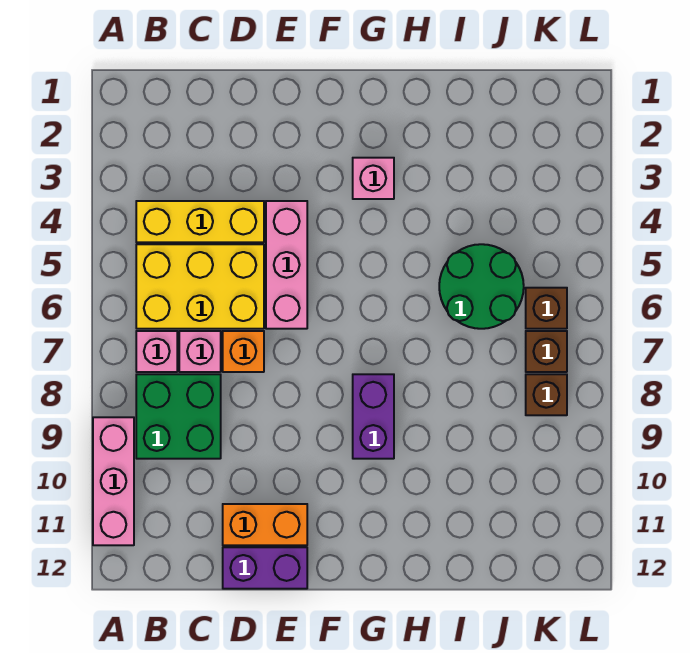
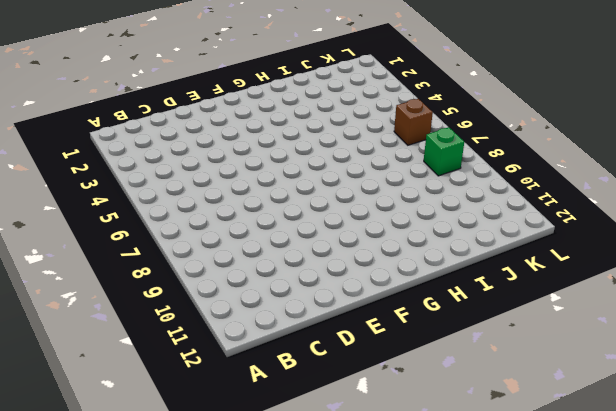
green 1x1 brick [424,127,464,176] -> brown 1x1 brick [526,374,567,415]
none -> pink 1x3 brick [93,417,134,545]
none -> yellow 1x3 brick [136,201,264,242]
none -> yellow 2x3 brick [136,244,264,329]

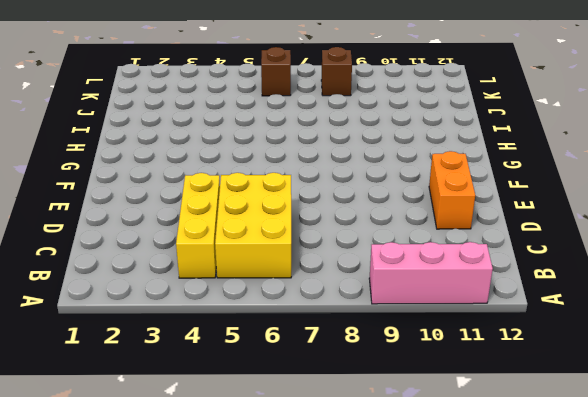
none -> pink 1x1 brick [136,331,177,372]
none -> green 2x2 brick [136,374,221,459]
none -> pink 1x1 brick [179,331,221,372]

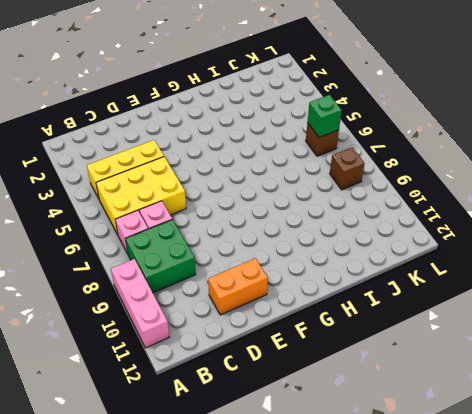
green 1x1 brick [308,95,342,137] -> none
none -> orange 1x1 brick [223,331,264,372]
none -> purple 1x2 brick [223,547,307,589]
none -> pink 1x3 brick [266,201,307,329]

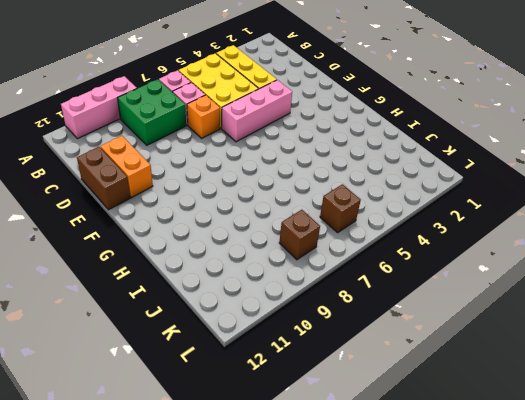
brown 1x2 brick [77,147,130,210] -> purple 1x2 brick [223,547,307,589]
none -> pink 1x1 brick [353,158,394,199]
none -> purple 1x2 brick [353,374,394,459]
none -> green 2x2 round brick [439,244,524,329]

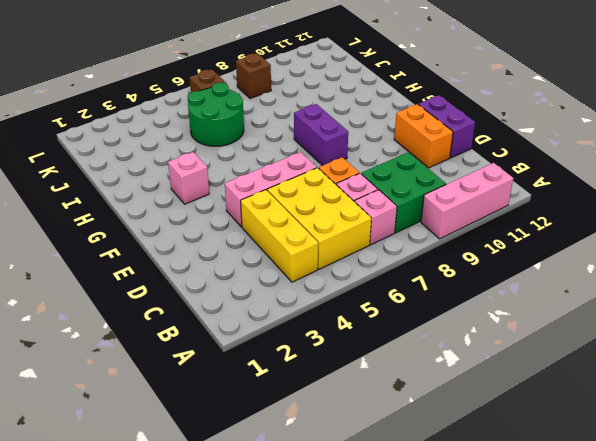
purple 1x2 brick [294,104,348,166] -> purple 1x2 brick turned to [353,374,394,459]
none -> brown 1x1 brick [526,331,567,372]

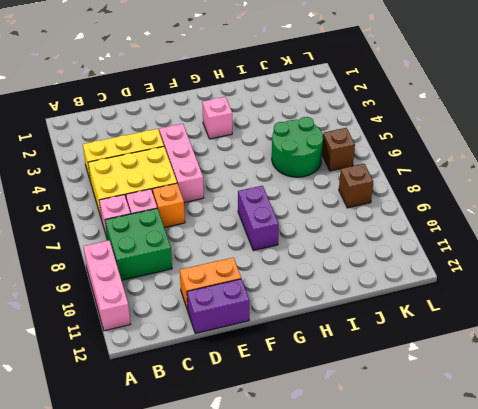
none -> brown 1x1 brick [526,331,567,372]

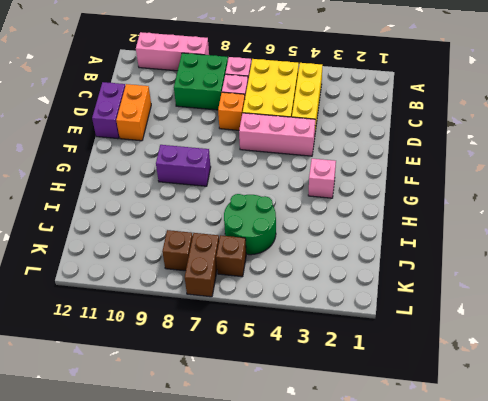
brown 1x2 brick [185,233,219,297] -> brown 1x1 brick [526,331,567,372]

